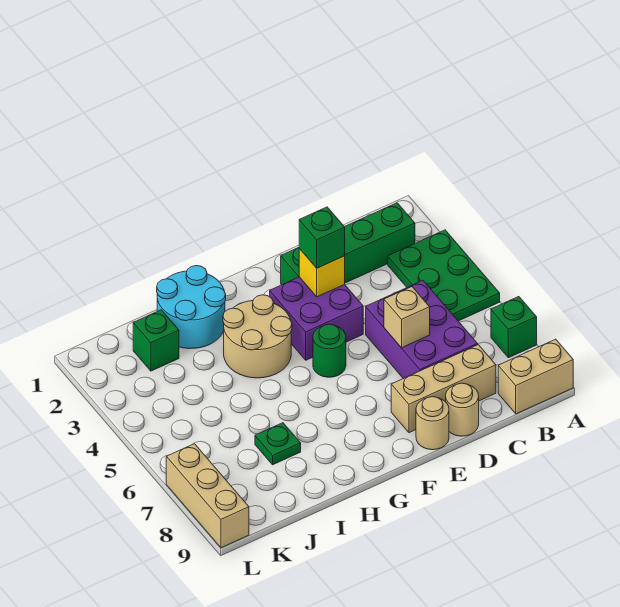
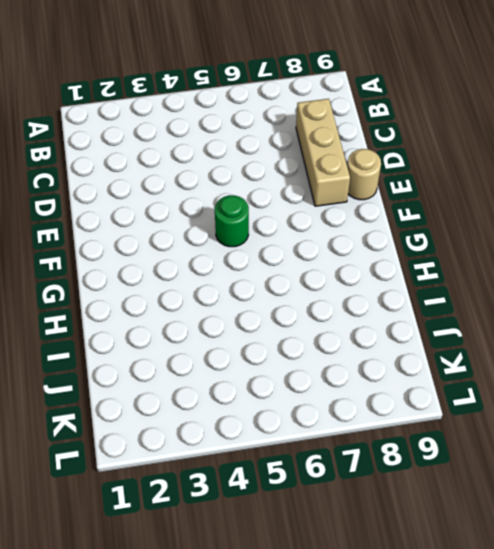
none -> green 2x3 plate [388,230,500,321]
none -> green 1x1 brick [491,297,537,358]
none -> tan 1x2 brick [498,339,573,414]

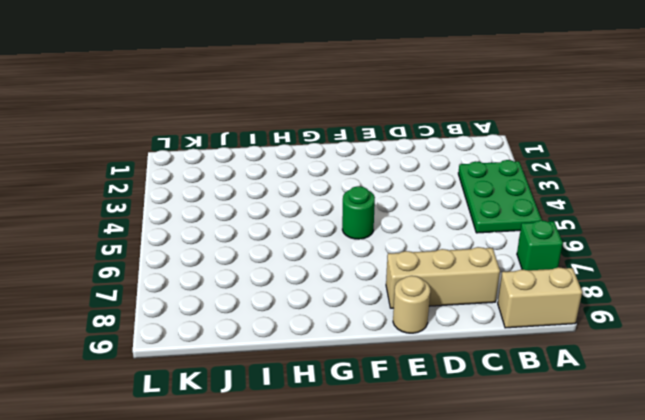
none -> green 1x4 brick [281,203,415,285]
none -> purple 2x3 brick [366,281,478,379]
none -> tan 1x1 round brick [446,383,479,436]

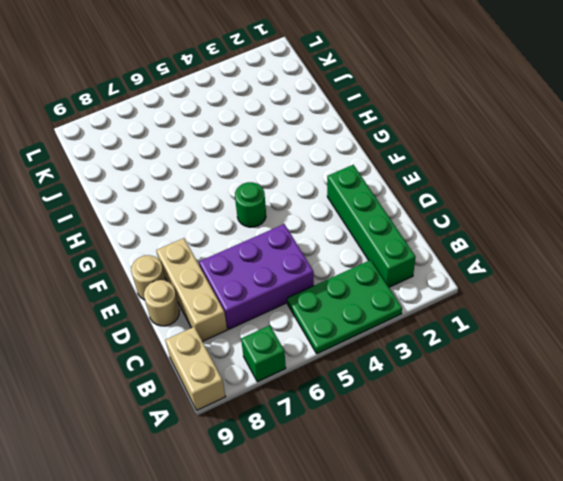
none -> purple 2x2 brick [270,277,363,360]
none -> tan 2x2 round brick [223,295,292,378]
none -> cyan 2x2 round brick [157,266,226,349]

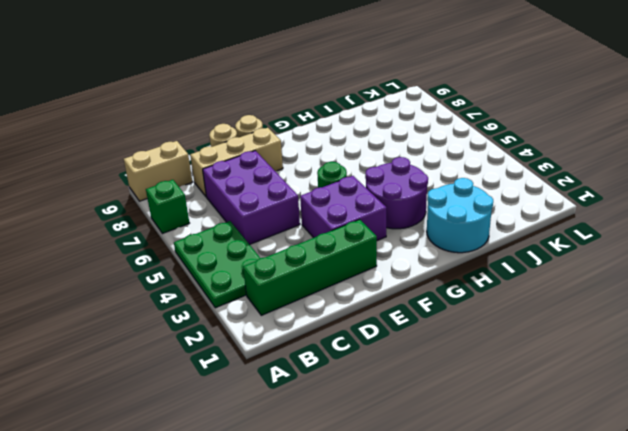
purple 2x2 round brick [365,157,428,229] -> tan 2x2 round brick [223,295,292,378]
none -> green 1x1 plate [255,423,301,465]
none -> green 1x1 brick [133,310,179,371]
none -> tan 1x3 brick [166,444,249,548]

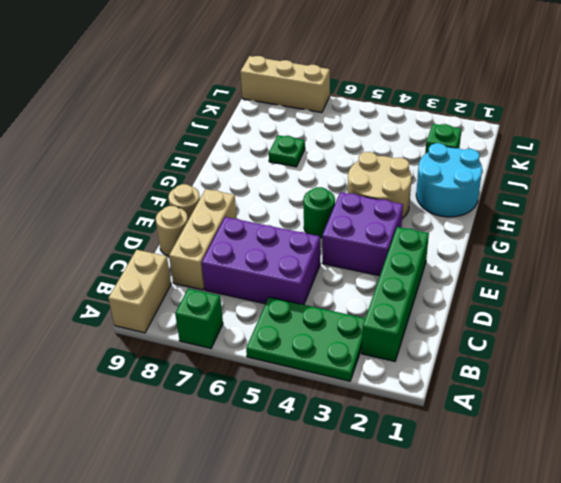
none -> tan 1x1 brick [384,287,430,348]
none -> yellow 1x1 brick [299,249,345,297]
none -> green 1x1 brick [299,207,345,268]

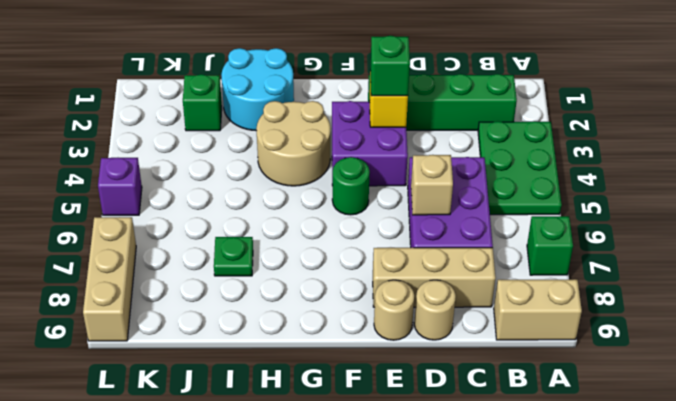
purple 1x1 brick [98,158,142,215] -> none

